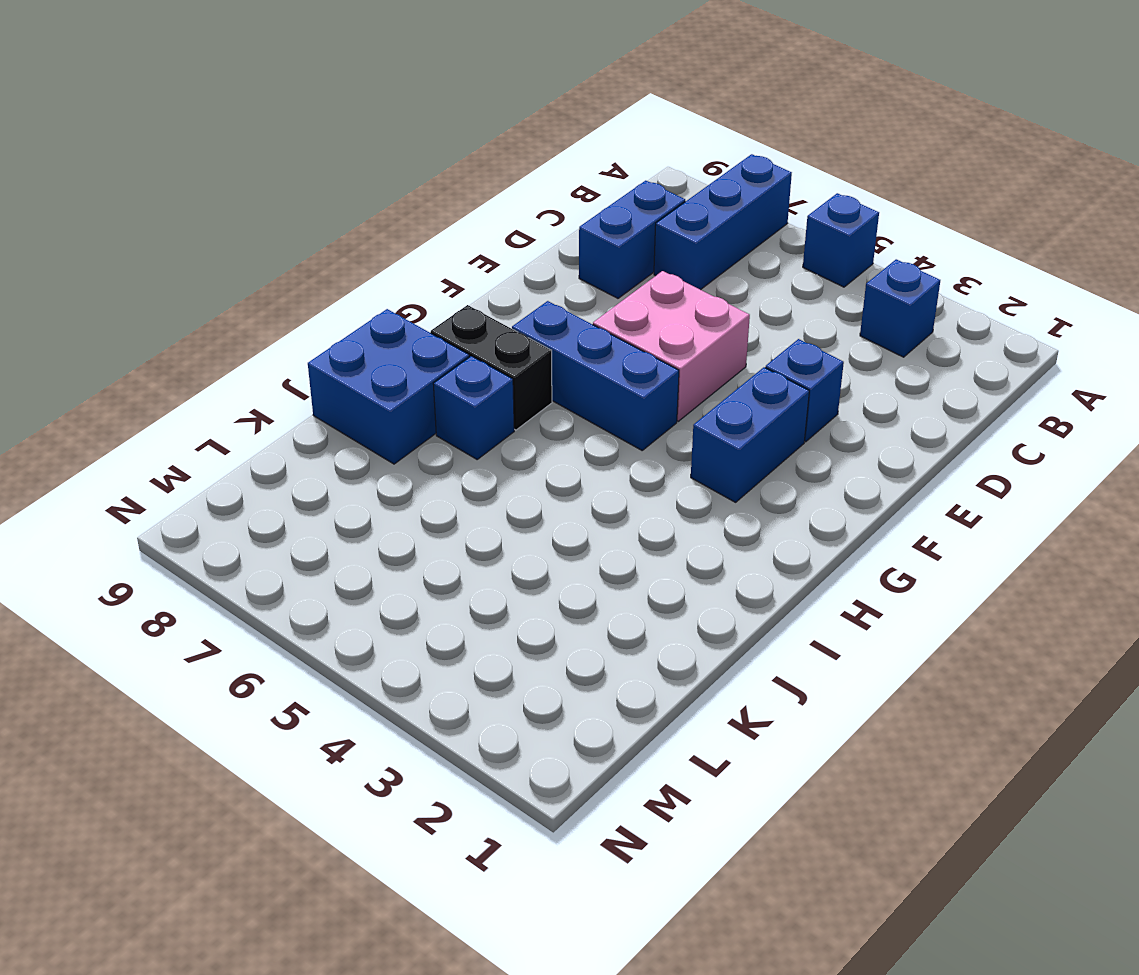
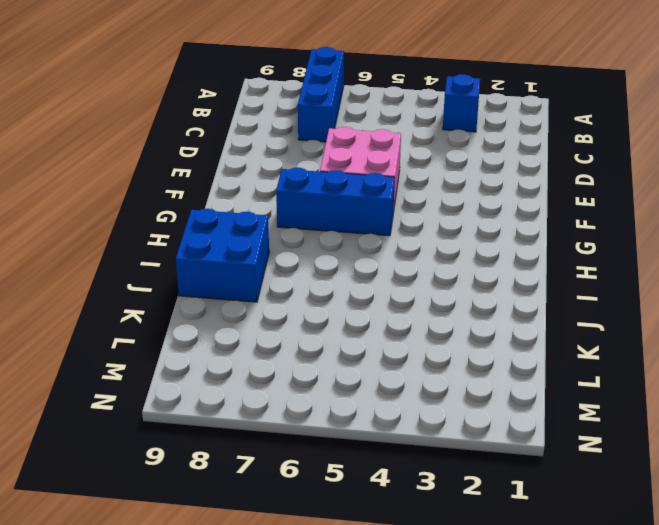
none -> blue 1x1 brick [803,193,879,287]
none -> blue 1x2 brick [579,181,685,298]

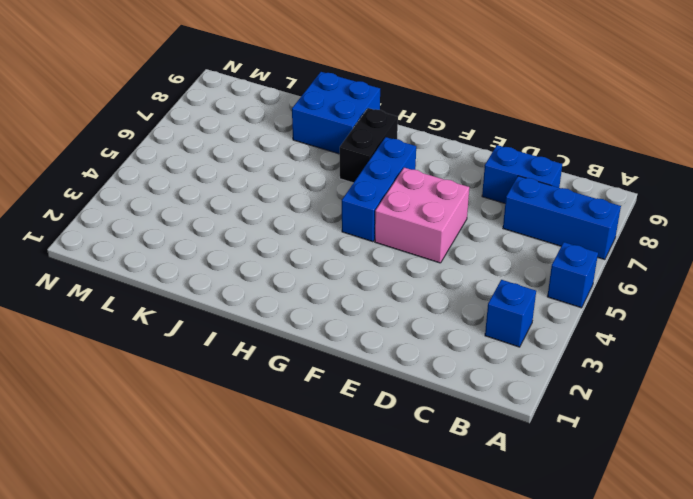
none -> blue 1x1 brick [765,339,844,442]
none -> blue 1x2 brick [691,367,809,502]

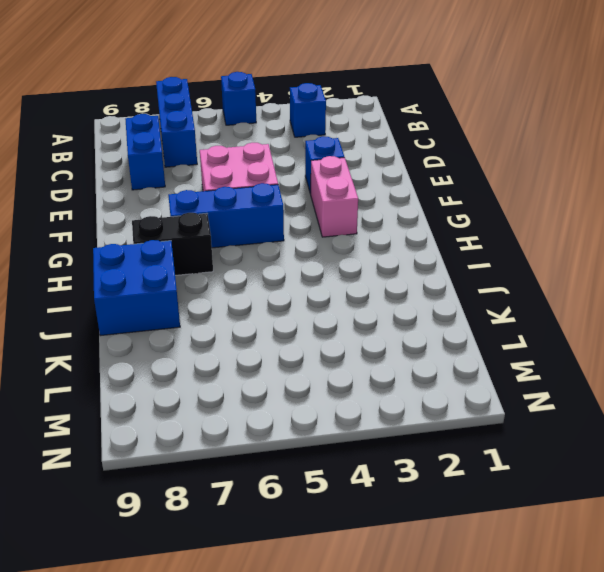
pink 1x2 brick [311,156,358,237] -> blue 1x2 brick [691,367,809,502]
none -> blue 1x1 brick [433,356,514,459]

